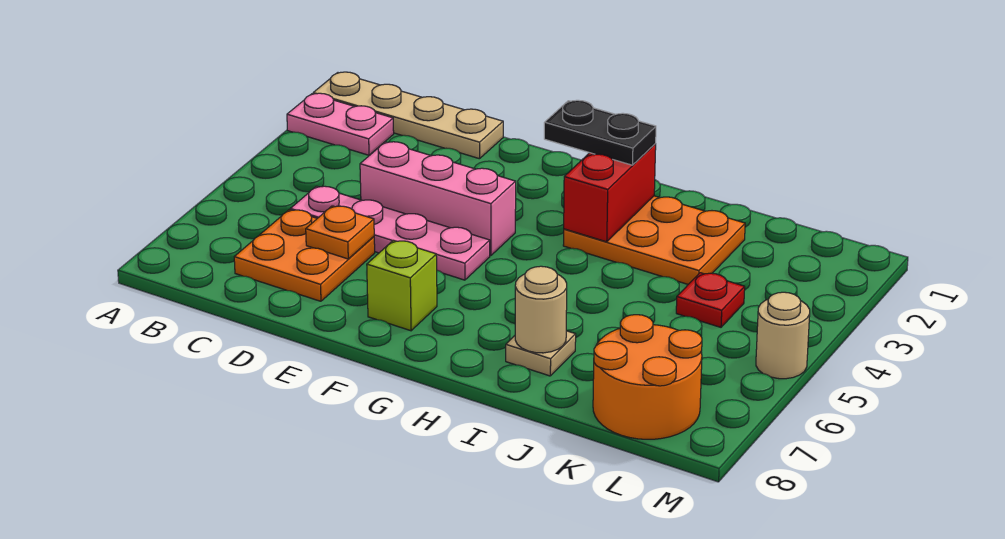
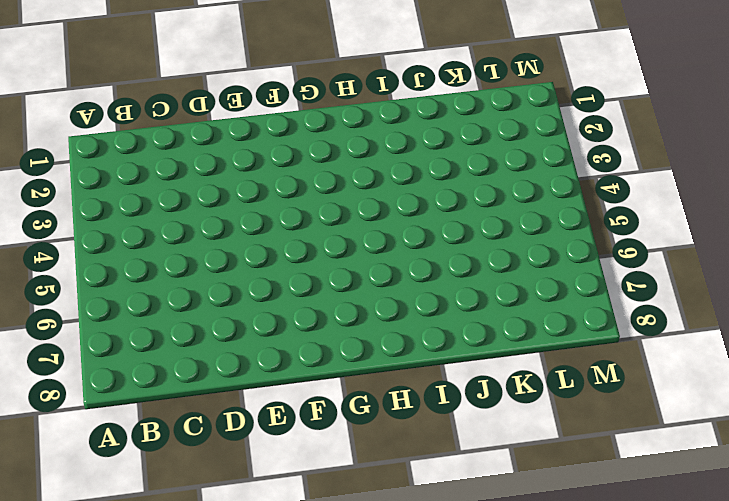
none -> tan 1x4 plate [313,72,503,159]
none -> pink 1x2 plate [287,93,394,155]
none -> pink 1x4 plate [290,186,490,280]

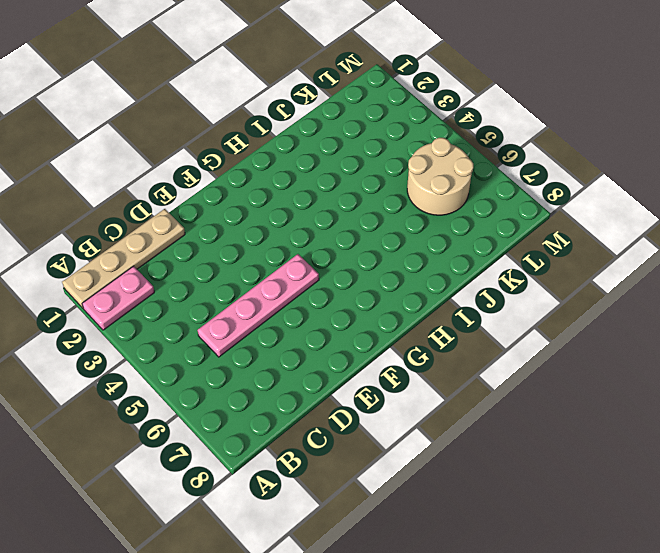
tan 2x2 round brick [407,138,473,215] -> none
none -> orange 2x2 plate [234,210,375,301]
none -> pink 1x3 brick [360,142,516,256]
none -> lime 1x1 brick [367,240,437,331]

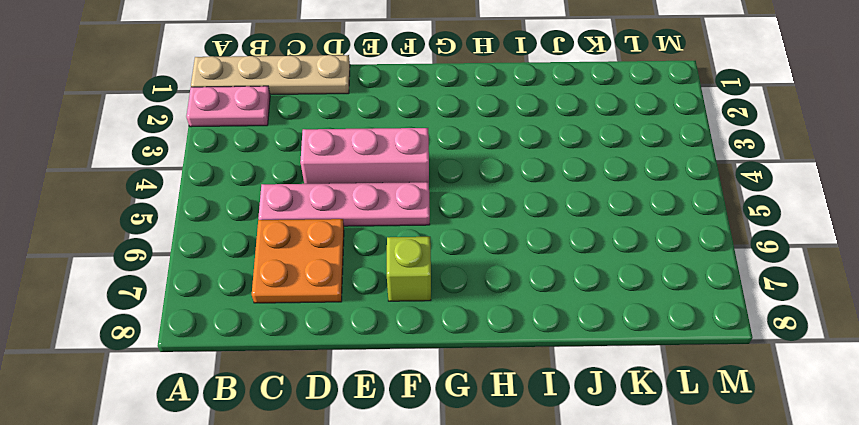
none -> orange 2x3 plate [563,196,745,284]
none -> tan 1x1 plate [506,331,576,376]
none -> red 1x1 plate [676,273,745,327]

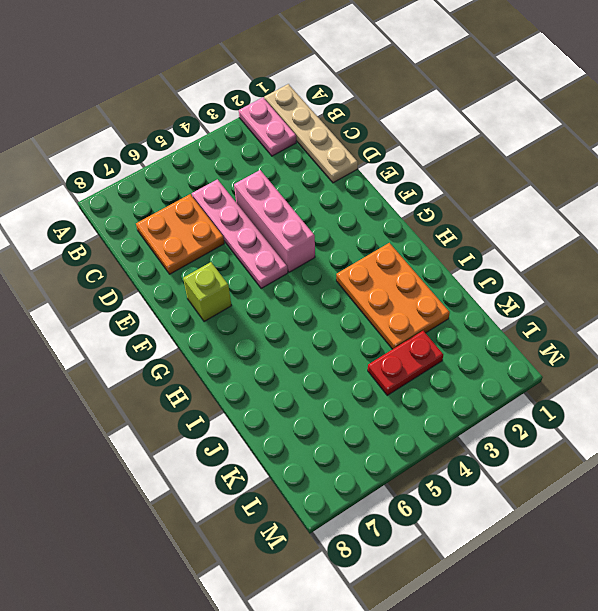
red 1x2 plate [368,331,443,395] -> red 1x1 plate [676,273,745,327]
none -> tan 1x1 plate [506,331,576,376]
none -> orange 2x2 round brick [593,315,702,439]
none -> tan 1x1 round brick [756,292,810,379]

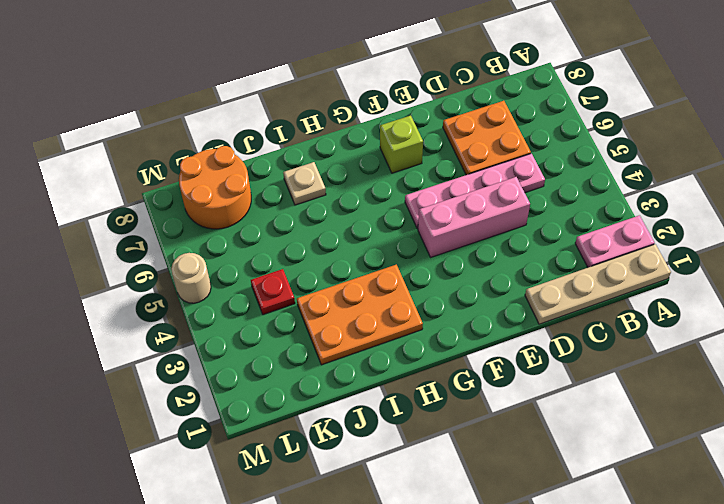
none -> orange 1x1 plate [306,206,374,259]
none -> red 1x2 brick [564,144,656,242]
none -> tan 1x1 round brick [515,266,567,353]

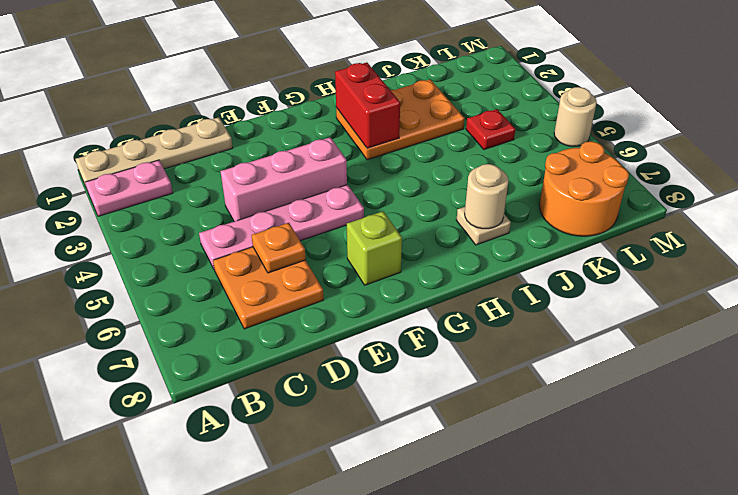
none -> black 1x2 plate [544,100,656,165]

